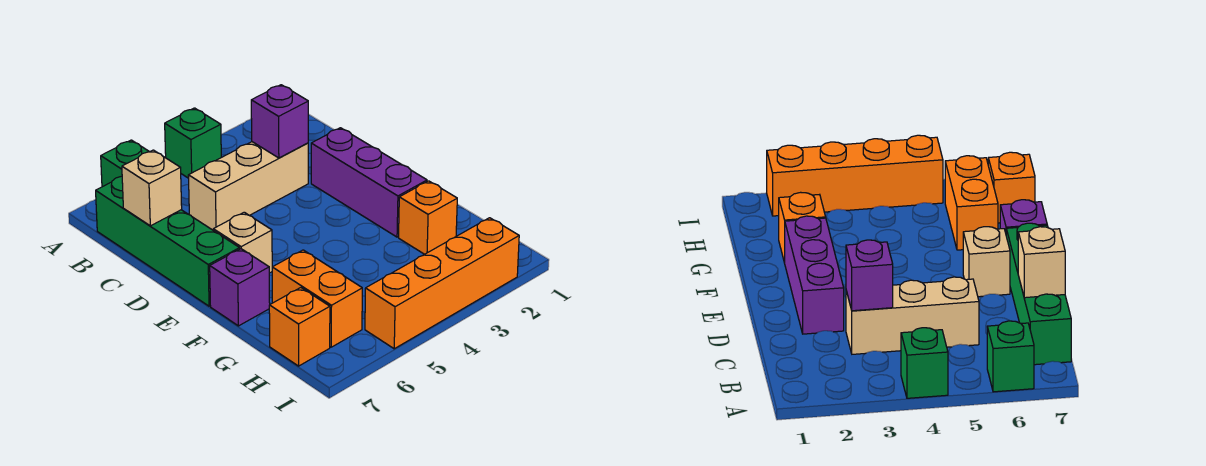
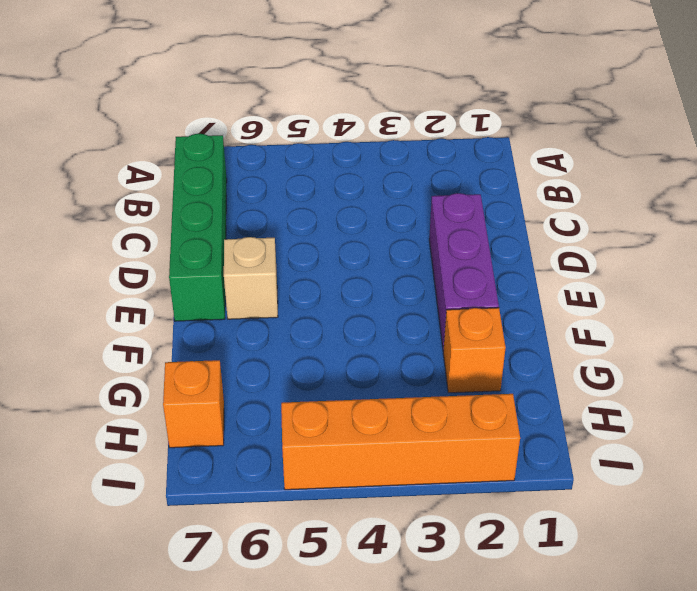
none -> green 1x1 brick [165,108,221,178]
none -> green 1x1 brick [101,140,149,187]
none -> tan 1x3 brick [188,142,308,230]

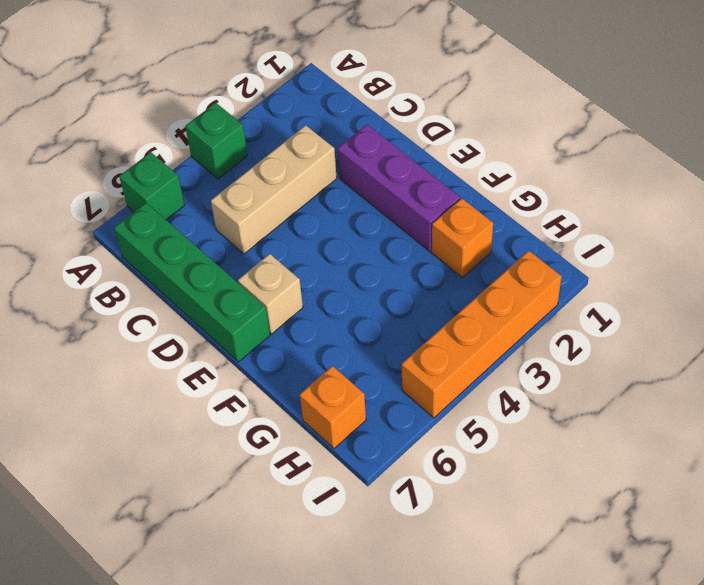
none -> purple 1x1 brick [210,249,270,326]
none -> orange 1x2 brick [272,250,362,347]
none -> purple 1x1 brick [251,85,308,158]

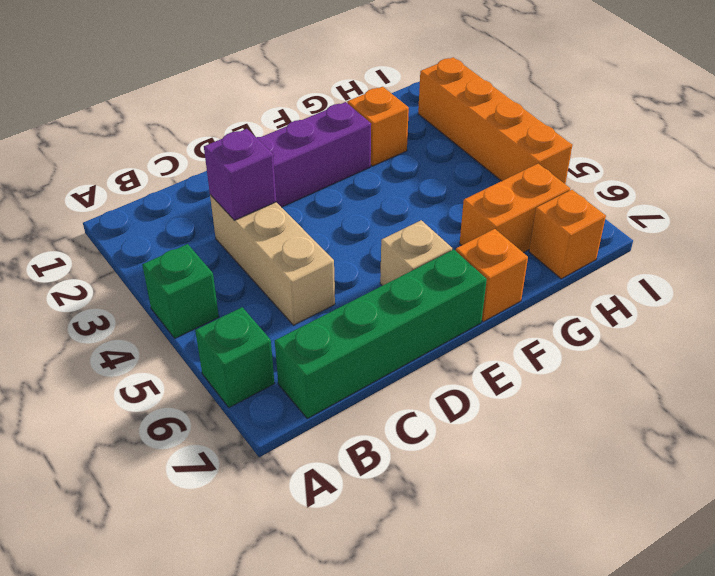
orange 1x1 brick [456,229,528,322] -> purple 1x1 brick [210,249,270,326]
none -> tan 1x1 brick [122,150,182,226]

